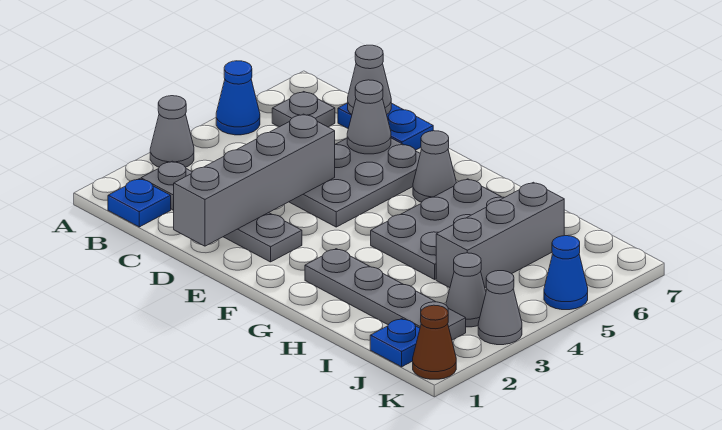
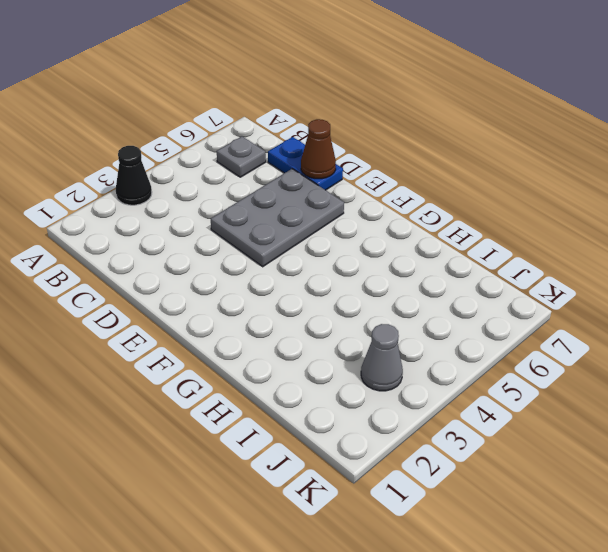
black 1x1 cone [116,146,152,205] -> grey 1x1 cone [150,96,194,167]
brown 1x1 cone [301,119,336,179] -> brown 1x1 cone moved to [413,305,456,379]
none -> blue 1x1 cone [216,61,260,135]
none -> blue 1x1 plate [108,179,171,227]
none -> grey 1x4 plate [141,161,302,262]

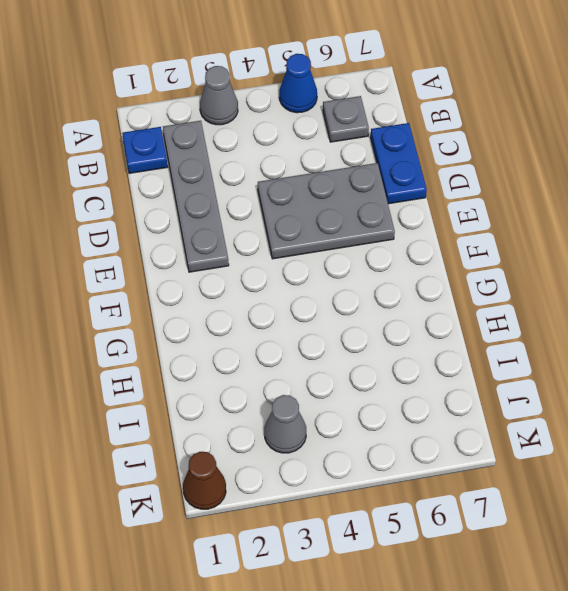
none -> grey 1x1 cone [413,131,456,202]
none -> grey 1x4 plate [305,249,466,340]
none -> grey 2x3 plate [371,179,504,279]

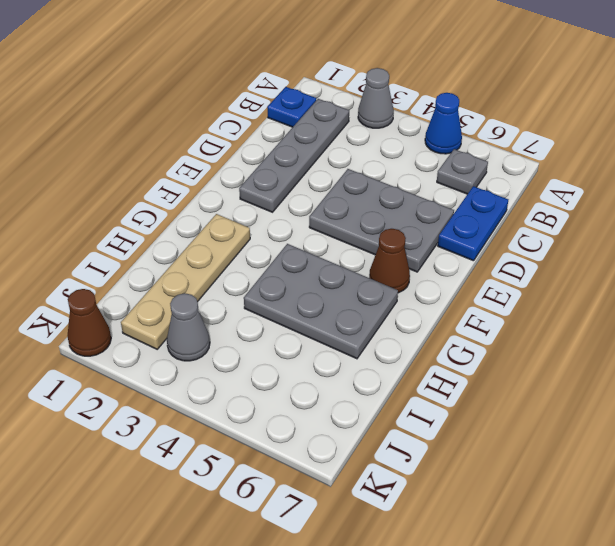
brown 1x1 cone [369,229,410,293] -> grey 1x1 cone [413,131,456,202]
tan 1x4 plate [121,214,250,349] -> grey 1x4 plate [305,249,466,340]
none -> grey 1x3 brick [436,182,564,288]
none -> blue 1x1 plate [370,319,420,367]
none -> grey 1x1 cone [478,271,522,345]

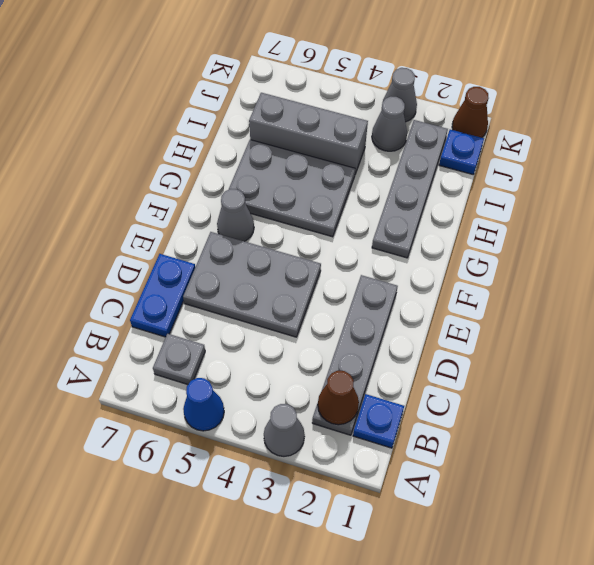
brown 1x1 cone [318,371,359,425] -> none
none -> blue 1x1 cone [544,235,588,310]
none -> grey 1x1 cone [348,45,391,114]
none -> grey 1x4 brick [174,114,335,246]

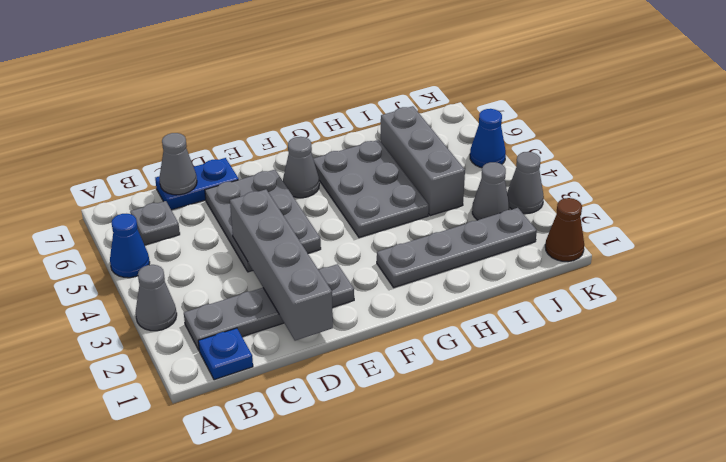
none -> blue 1x1 plate [370,319,420,367]
none -> grey 1x1 cone [347,80,391,154]

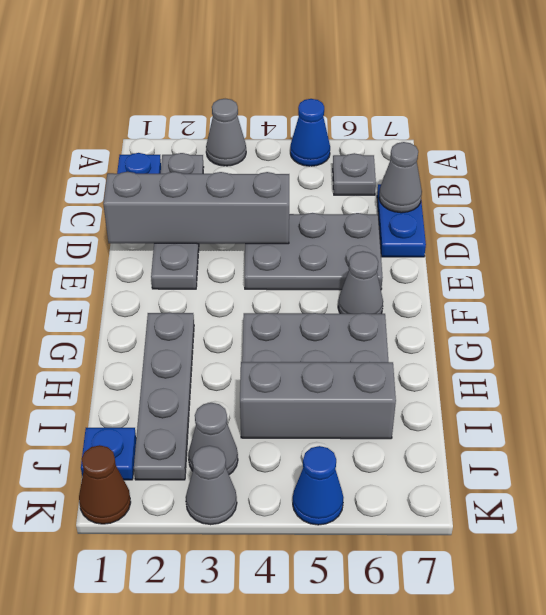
none -> grey 1x1 cone [347,80,391,154]

